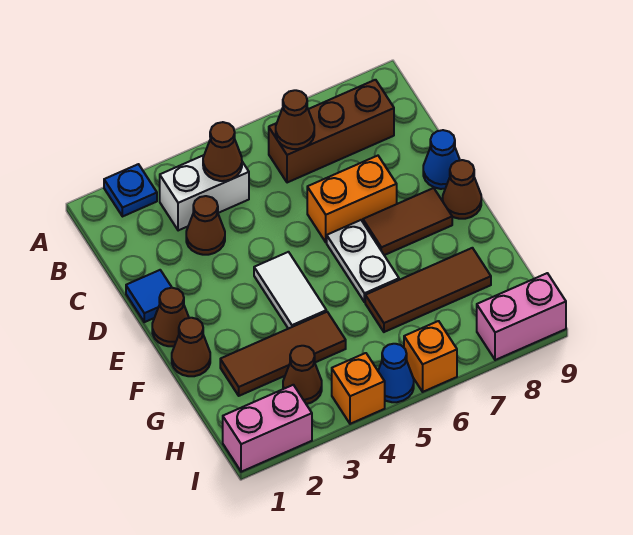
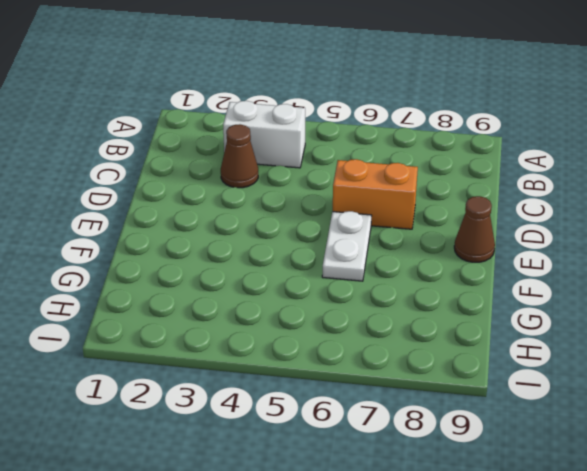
none -> blue 1x1 plate [104,164,157,217]
none -> brown 1x3 brick [269,80,394,183]
none -> blue 1x1 tile [126,270,172,322]

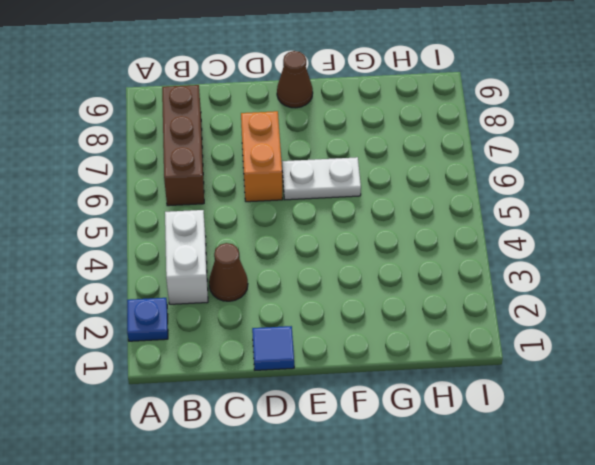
none -> blue 1x1 cone [423,130,460,189]
none -> brown 1x1 cone [152,288,189,346]
none -> white 1x2 tile [254,252,326,329]

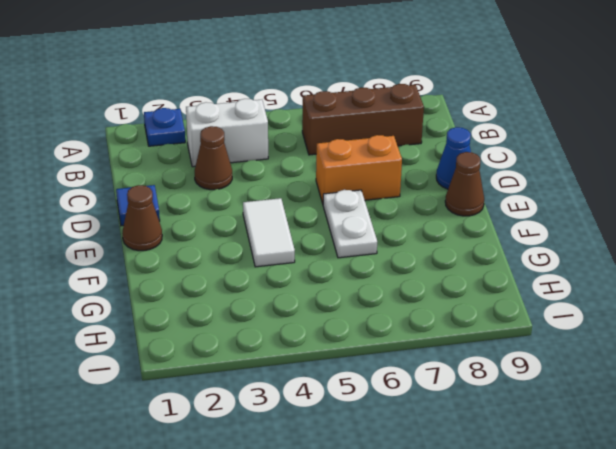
none -> brown 1x2 tile [363,188,452,255]
none -> brown 1x1 cone [172,318,210,376]
none -> brown 1x3 tile [220,312,346,396]

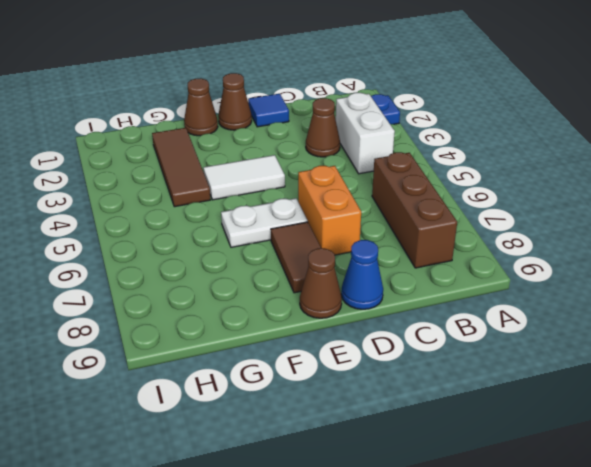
none -> brown 1x3 tile [365,248,491,332]
none -> brown 1x1 cone [283,346,322,404]
none -> pink 1x2 brick [223,385,312,472]

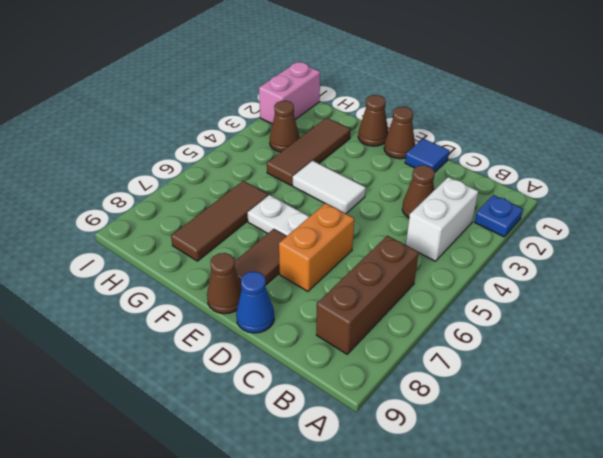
none -> orange 1x1 brick [332,353,385,424]
none -> blue 1x1 cone [378,344,414,402]
none -> orange 1x1 brick [404,321,457,392]

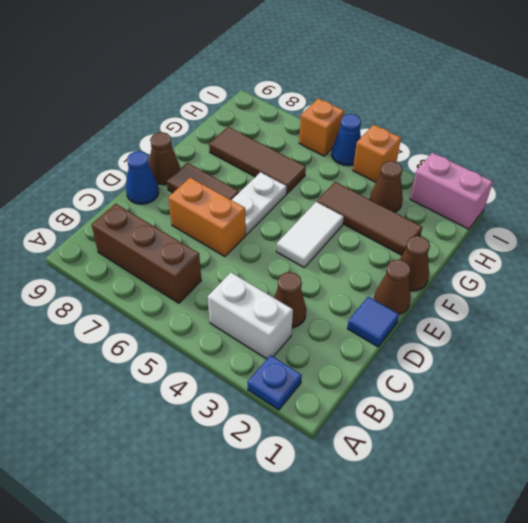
none -> pink 1x2 brick [477,273,566,360]
none -> brown 1x1 cone [203,122,242,181]
none -> brown 1x1 cone [276,90,314,149]

